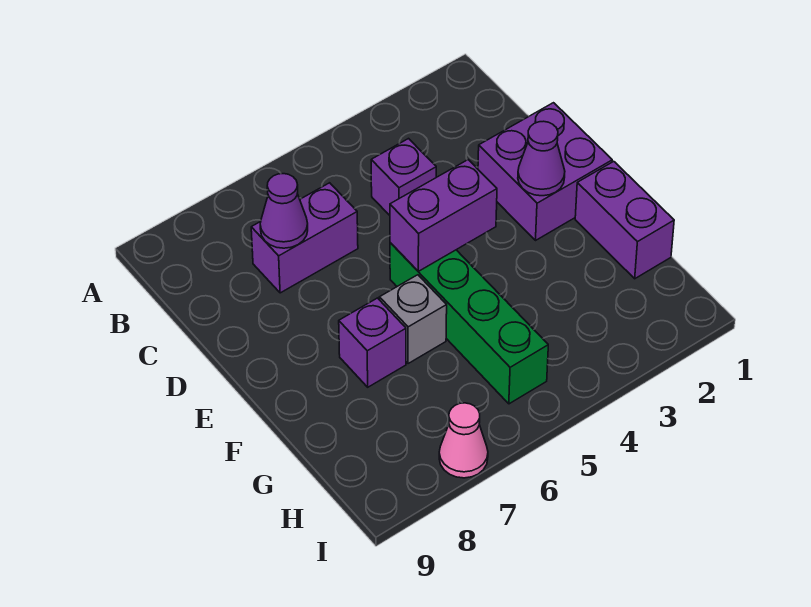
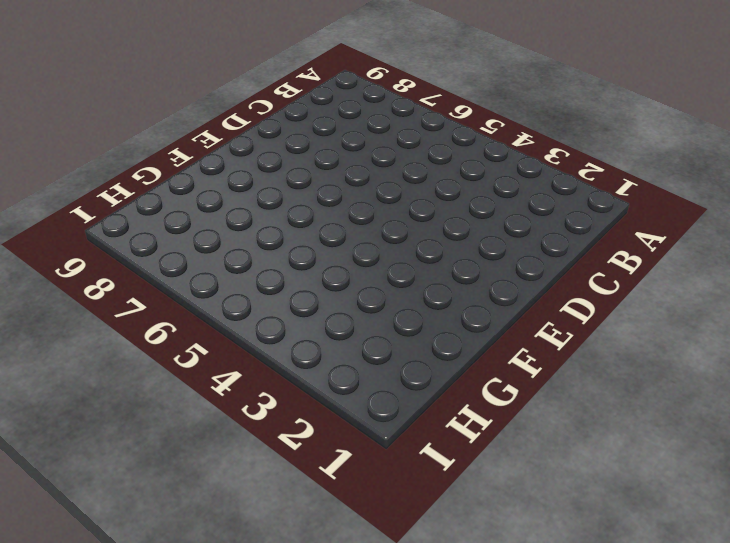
none -> purple 1x1 brick [371,139,436,215]
none -> purple 1x2 brick [251,183,358,293]

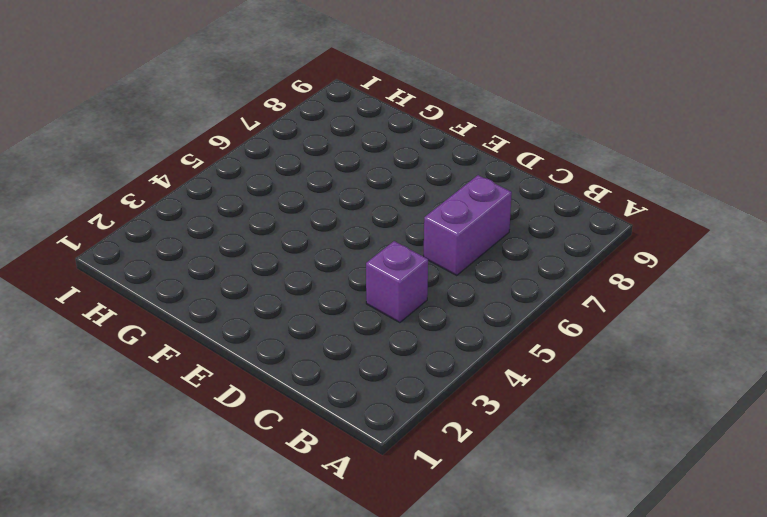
none -> purple 2x2 brick [478,103,612,240]
none -> green 1x4 brick [390,243,548,404]

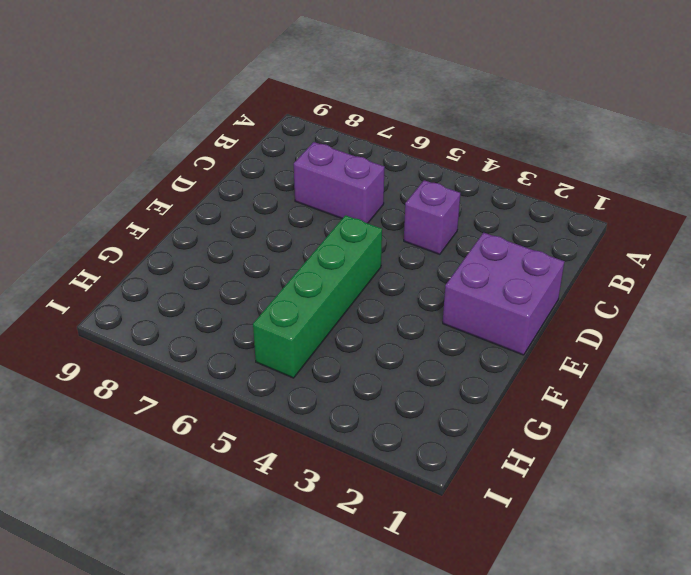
none -> purple 1x2 brick [575,161,674,279]
none -> grey 1x1 brick [379,275,447,364]

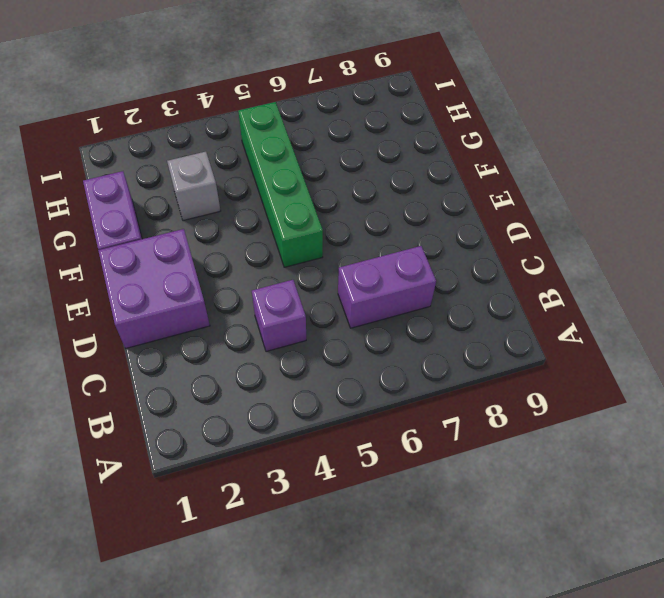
grey 1x1 brick [167,152,221,221] -> grey 1x1 brick moved to [379,275,447,364]
none -> purple 1x1 brick [339,298,406,387]
none -> pink 1x1 cone [439,403,488,478]

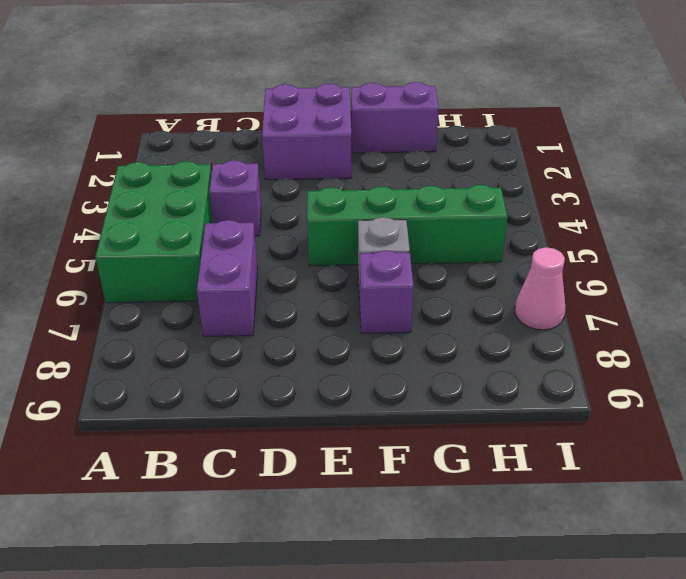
green 2x3 brick [96,161,213,303] -> none
none -> purple 1x1 cone [260,174,308,248]
none -> purple 1x1 cone [518,121,565,196]

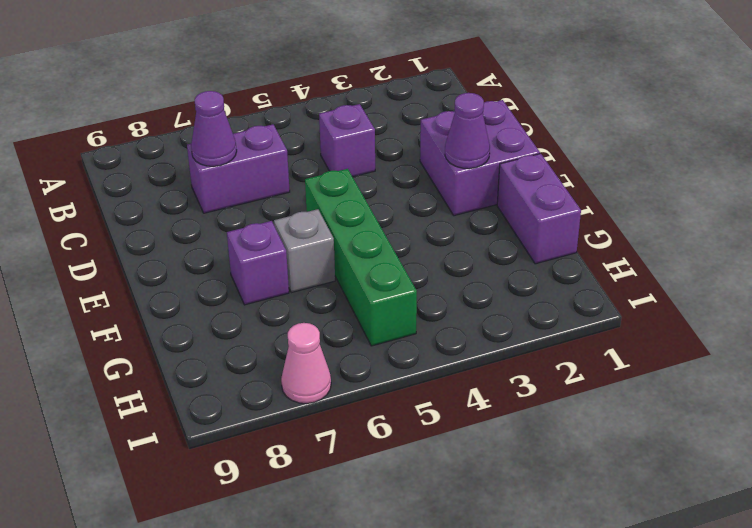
none -> purple 1x2 brick [390,160,497,271]

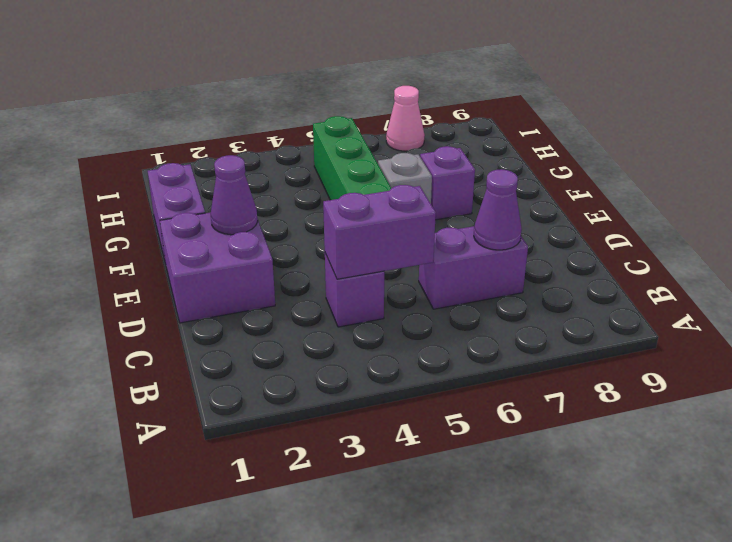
purple 1x2 brick [323,185,436,279] -> purple 1x2 brick moved to [390,160,497,271]

